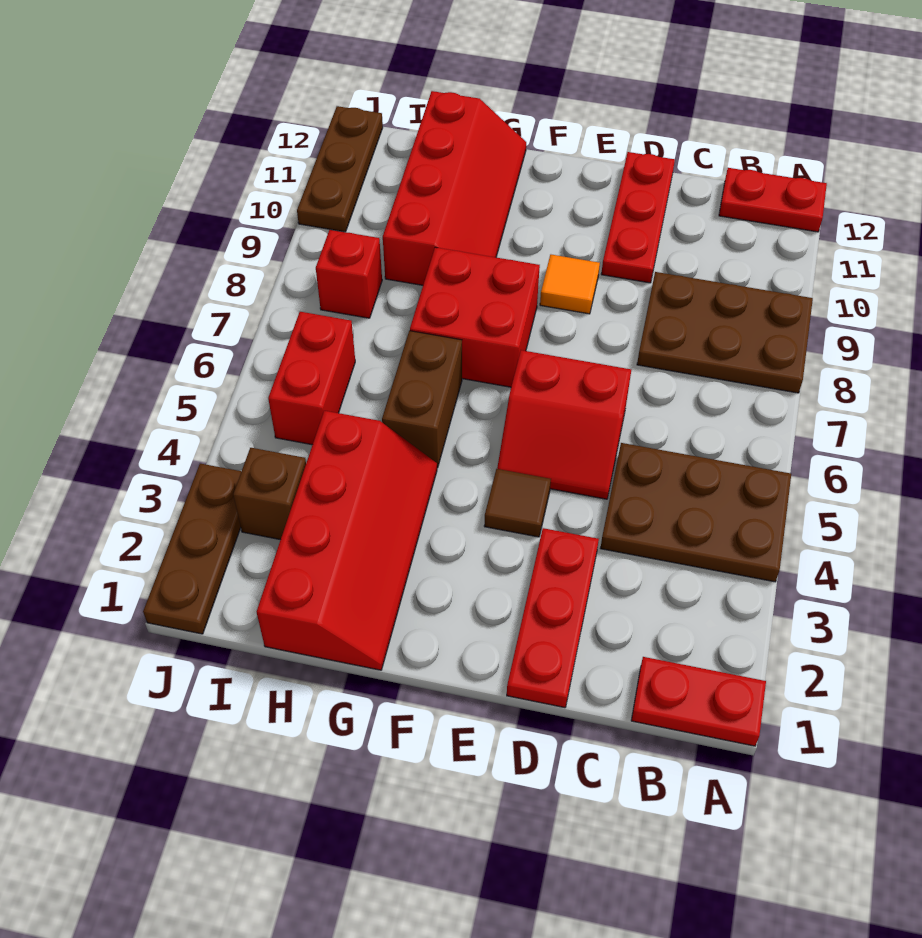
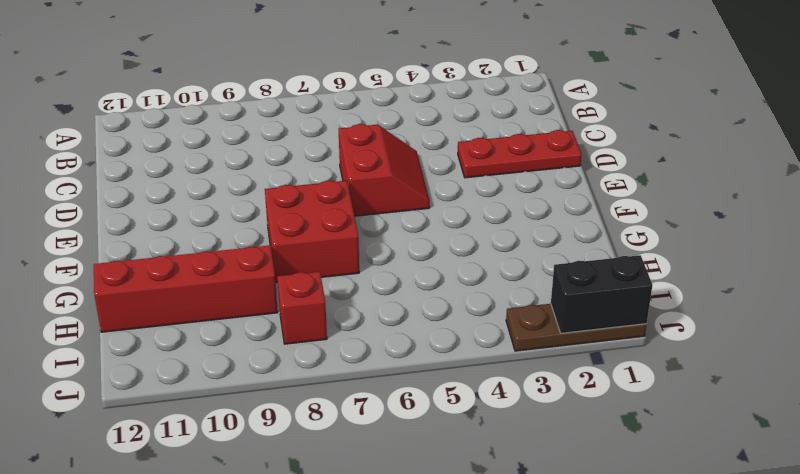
black 1x2 brick [551,255,652,333] -> none
none -> red 1x2 plate [631,657,766,746]
none -> brown 2x3 plate [601,443,791,582]
none -> brown 2x3 plate [637,272,813,393]

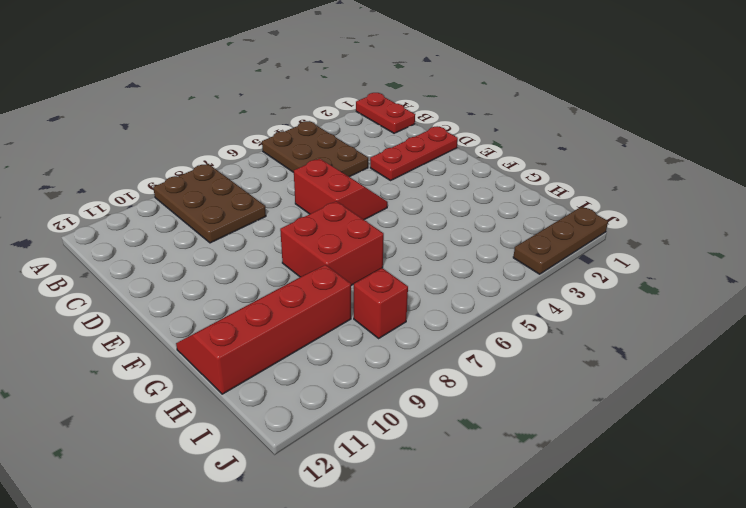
none -> red 1x2 plate [719,168,827,232]
none -> red 1x3 plate [601,152,675,283]
none -> brown 1x1 tile [484,469,551,537]

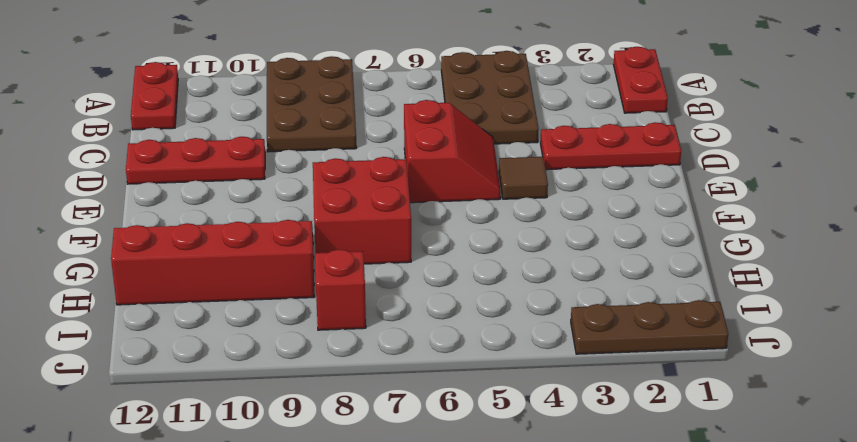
none -> orange 1x1 tile [540,255,600,314]
none -> red 2x4 slope [256,411,437,670]
none -> brown 1x2 brick [382,331,462,468]

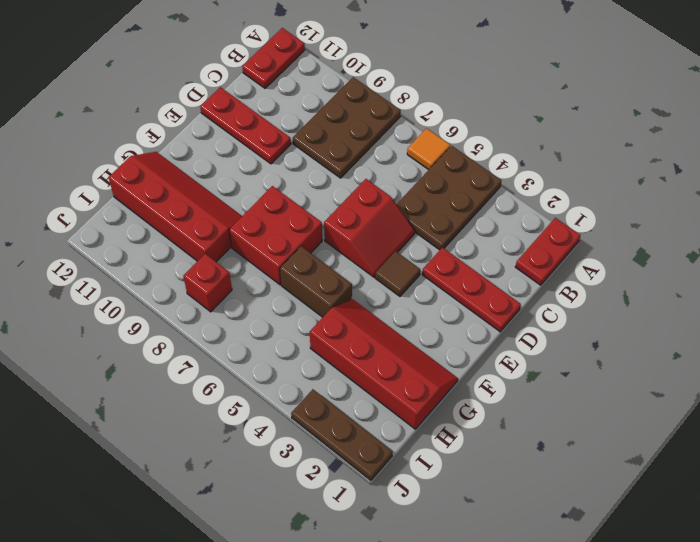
orange 1x1 tile [407,128,450,170] -> orange 1x1 tile moved to [540,255,600,314]
none -> brown 1x1 brick [233,448,306,540]
none -> red 1x2 brick [268,312,355,445]
none -> brown 1x3 plate [297,106,383,232]

